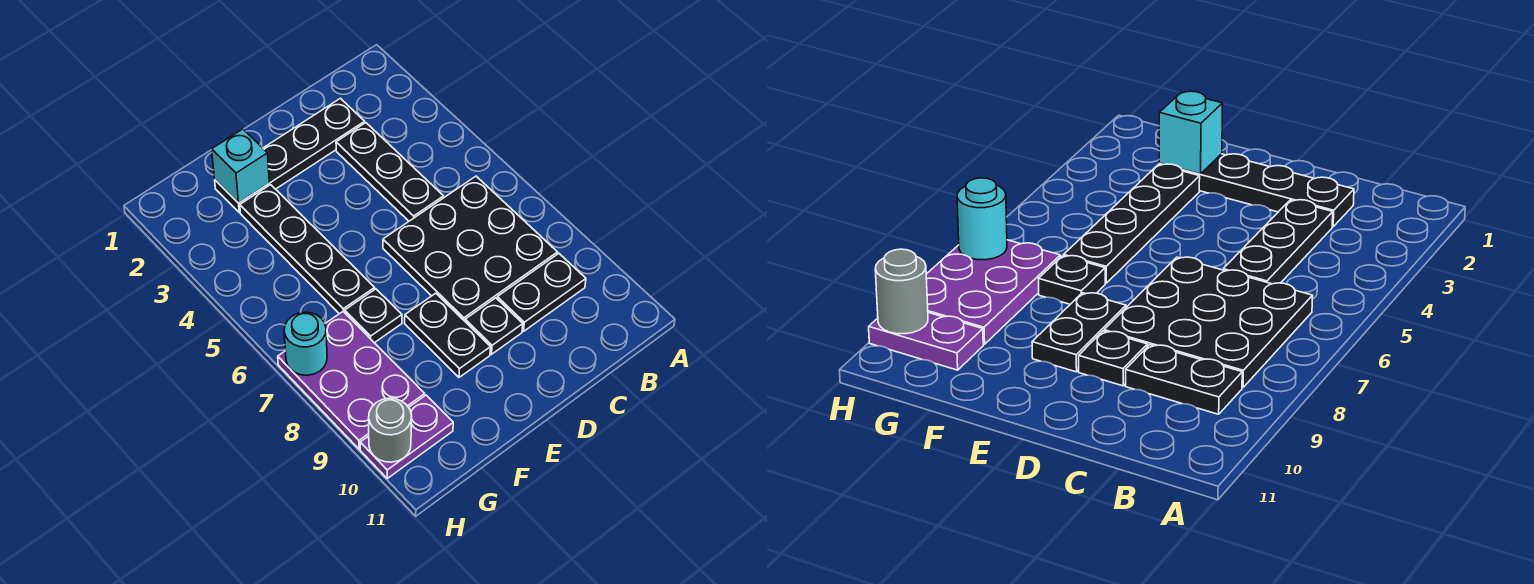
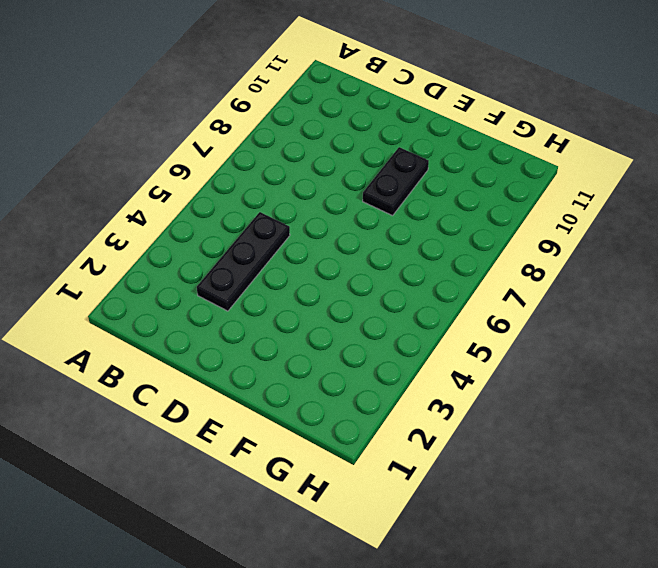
none -> black 3x3 plate [383,176,558,321]
none -> black 1x2 plate [497,254,586,331]
none -> black 1x4 plate [215,98,365,213]

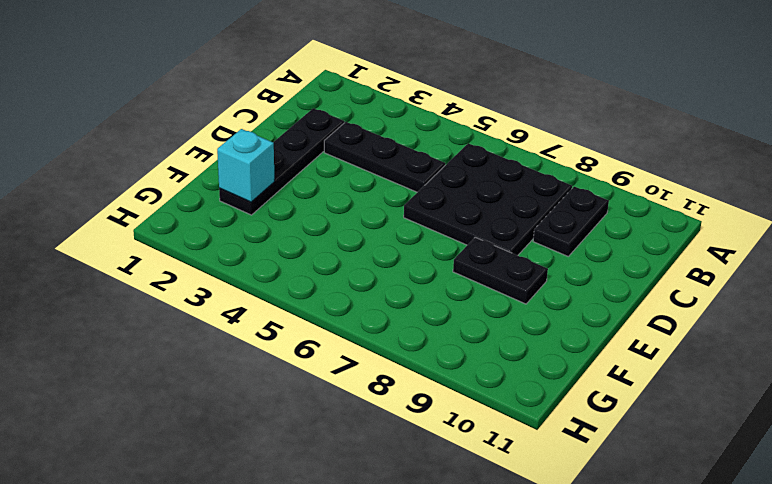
none -> black 1x1 plate [465,298,523,354]
none -> black 1x4 plate [240,185,375,314]
none -> black 1x1 plate [345,289,402,343]

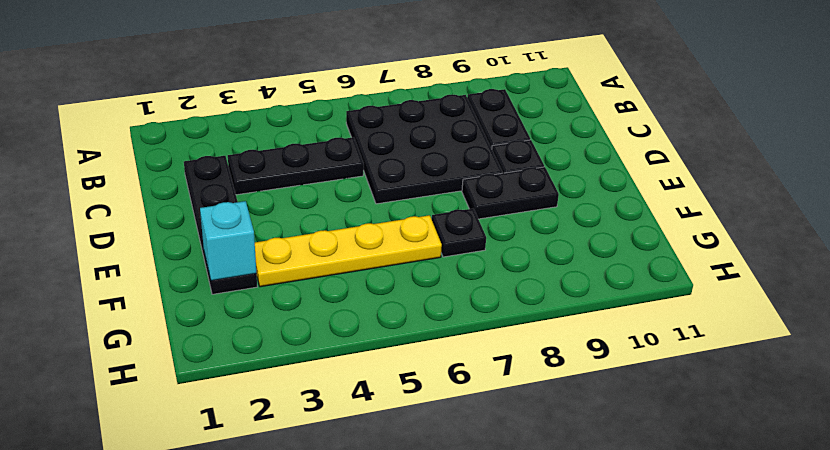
yellow 1x4 plate [255,215,442,287] -> black 1x4 plate [240,185,375,314]
none -> purple 2x3 plate [278,312,425,449]
none -> purple 1x2 plate [360,395,453,478]
none -> cyan 1x1 round brick [284,312,327,375]

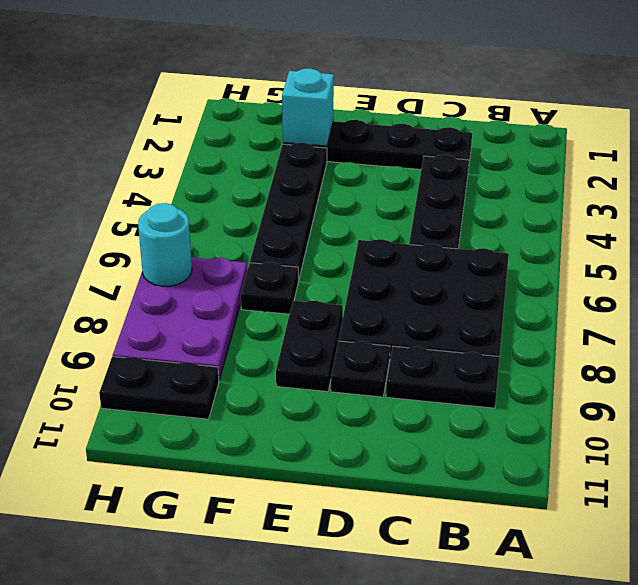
black 1x2 plate [99,357,219,419] -> purple 1x2 plate [360,395,453,478]
none -> grey 1x1 round brick [369,398,412,462]

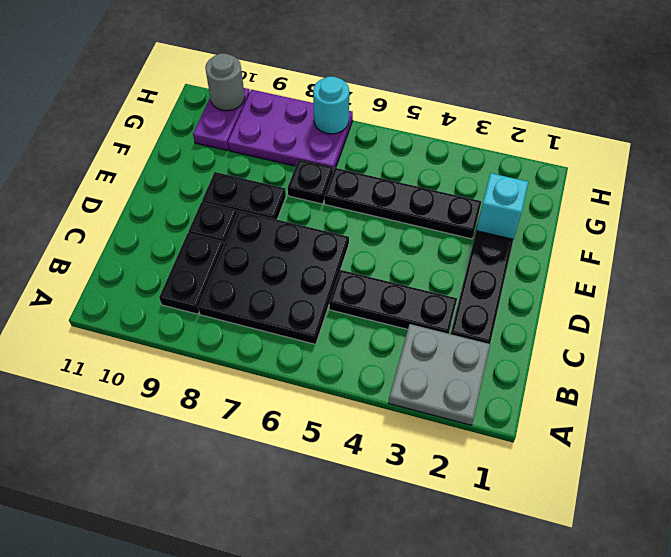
grey 2x2 plate [389,324,490,425] -> none

